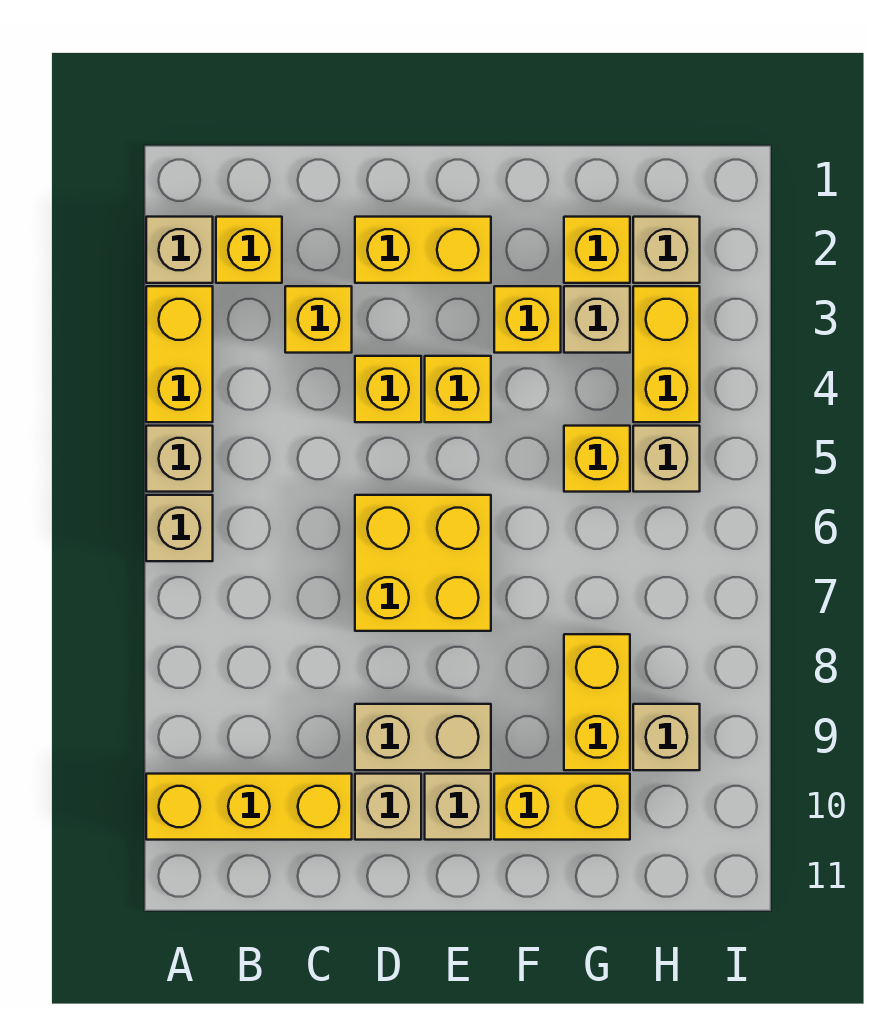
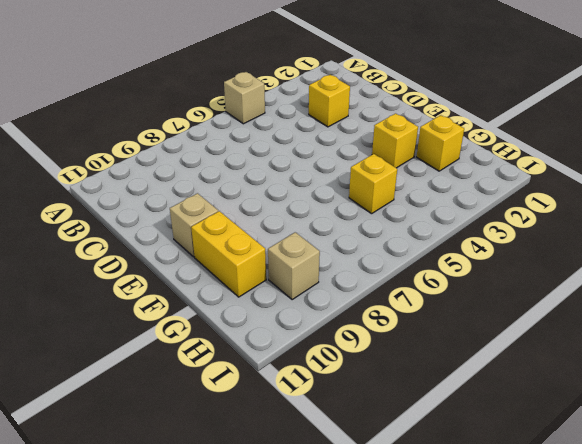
none -> tan 1x1 brick [146,217,213,283]
none -> yellow 1x2 brick [146,286,213,422]
none -> tan 1x1 brick [146,495,213,561]

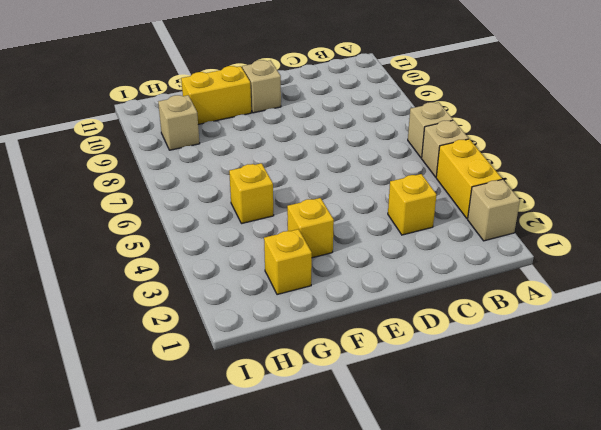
none -> yellow 1x3 brick [146,774,352,840]
none -> yellow 1x1 brick [216,217,282,283]
none -> yellow 1x2 brick [355,217,491,283]

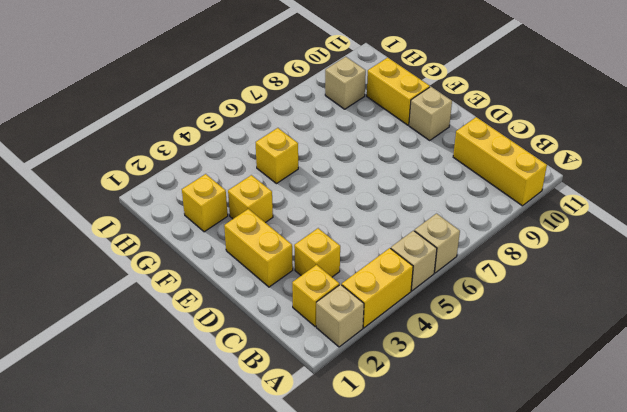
none -> yellow 1x1 brick [355,356,421,422]
none -> yellow 2x2 brick [355,495,491,631]
none -> tan 1x2 brick [355,704,491,770]

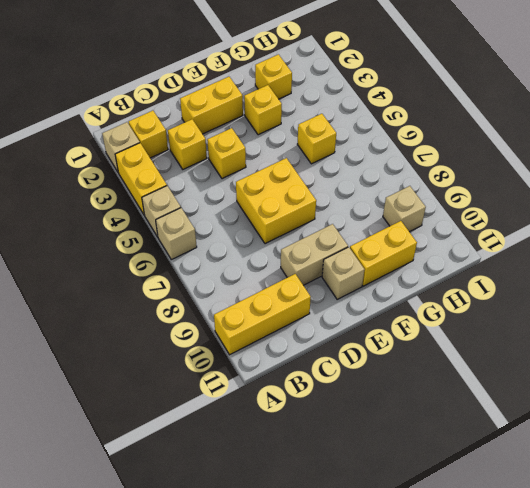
none -> tan 1x1 brick [355,774,421,840]
none -> yellow 1x1 brick [425,356,491,422]
none -> tan 1x1 brick [564,286,630,353]

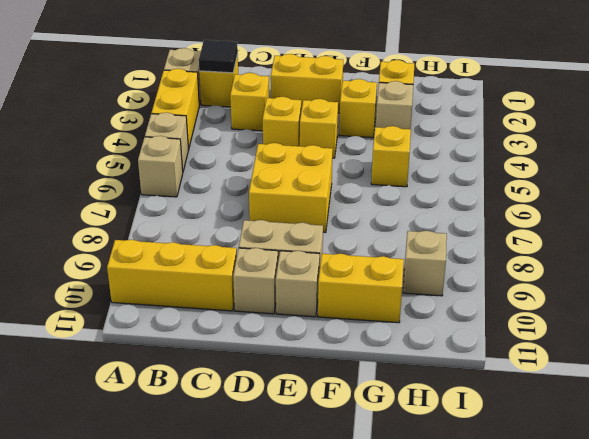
black 1x1 tile [199,40,238,73] -> none
none -> yellow 1x2 brick [564,634,630,770]
none -> tan 1x1 brick [633,217,700,283]
none -> yellow 1x2 brick [633,286,700,422]

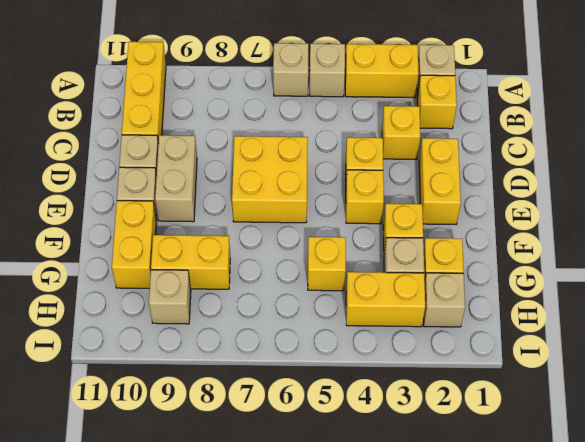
none -> tan 1x1 brick [633,426,700,492]

